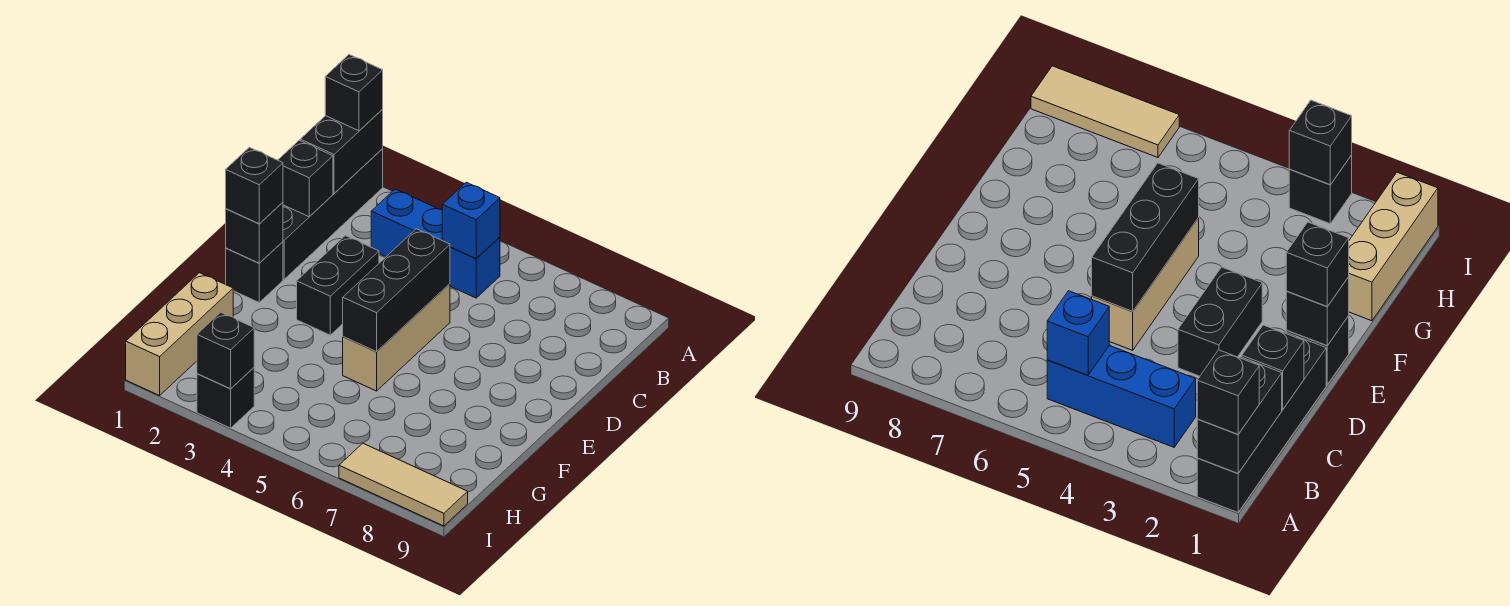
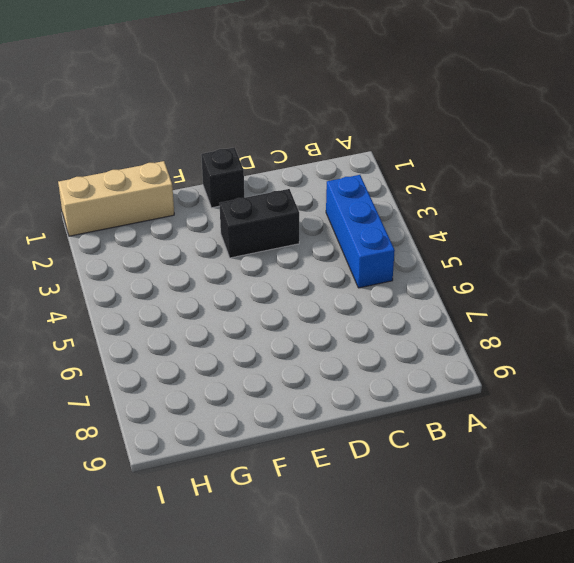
none -> black 1x4 brick [283,149,383,279]
none -> tan 1x3 brick [343,284,450,391]
none -> black 1x1 brick [197,368,254,428]

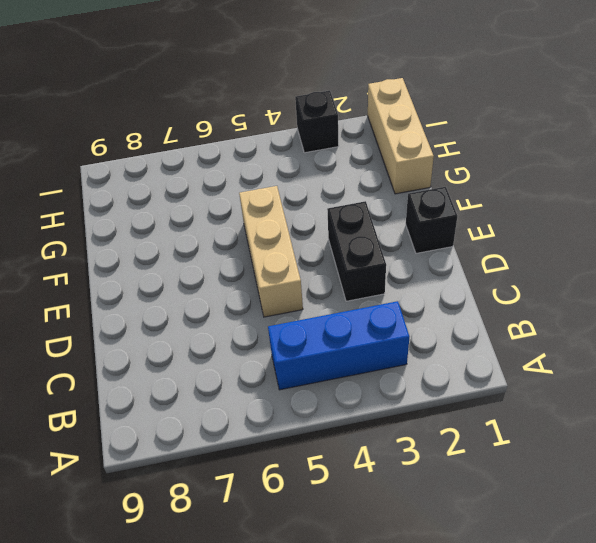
none -> black 1x4 brick [283,149,383,279]
none -> tan 1x3 tile [339,443,468,526]
none -> black 1x2 brick [300,109,383,193]

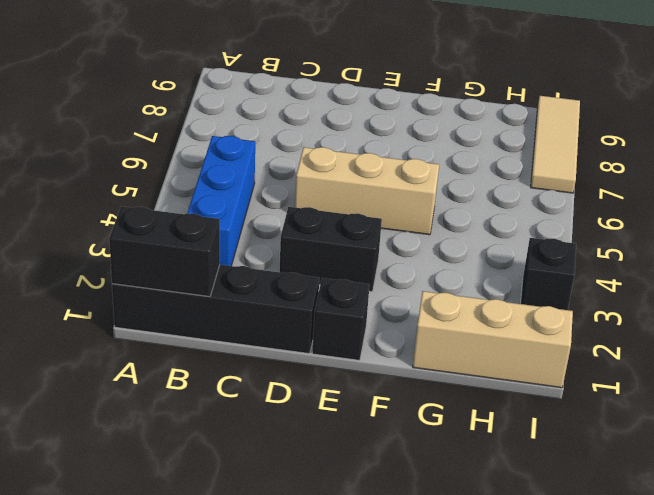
none -> blue 1x1 brick [442,182,500,259]
none -> black 1x1 brick [278,140,333,217]
none -> black 1x3 brick [343,229,450,352]

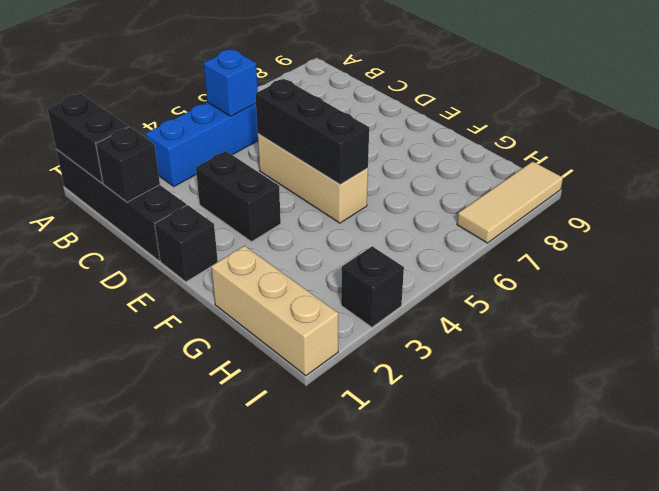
none -> black 1x1 brick [226,202,283,263]
none -> black 1x1 brick [197,312,254,389]
none -> black 1x1 brick [325,55,383,131]

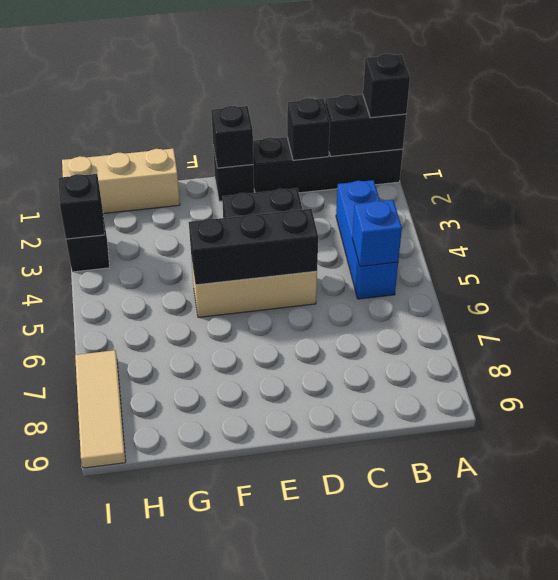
none -> black 1x1 brick [226,147,283,224]

